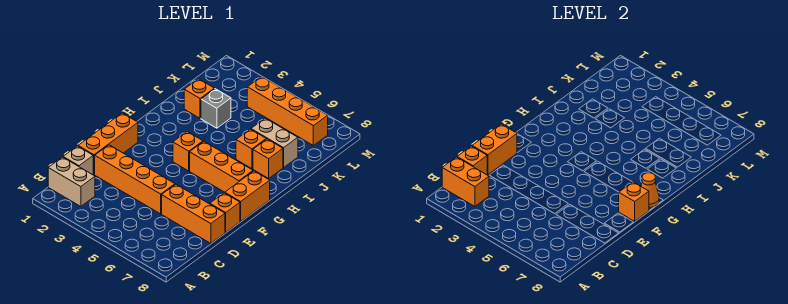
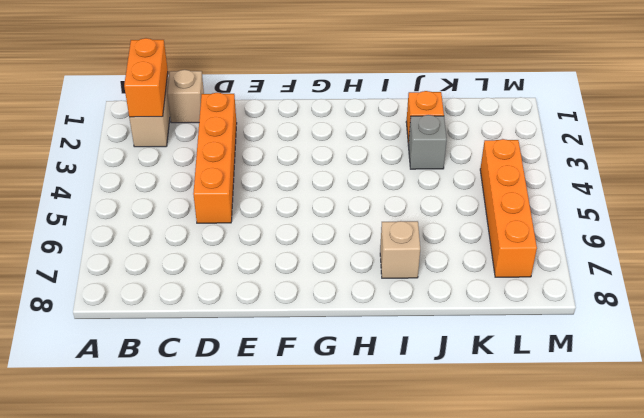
tan 1x1 brick [380,221,420,278] -> orange 1x1 brick [253,139,283,178]
none -> orange 1x3 brick [78,113,138,175]
none -> orange 1x3 brick [162,184,225,243]
none -> orange 1x1 brick [210,193,240,232]

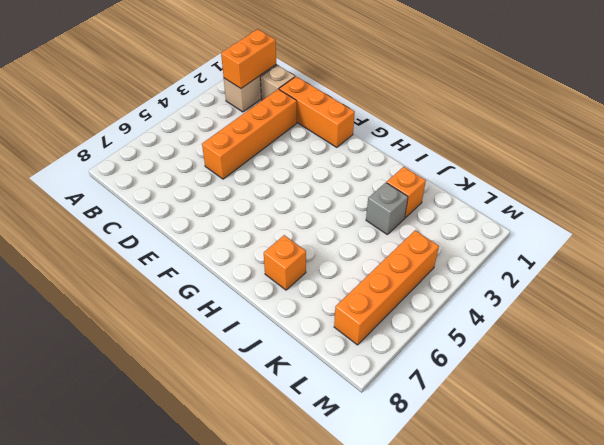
none -> orange 1x3 brick [162,184,225,243]
none -> orange 1x1 brick [210,193,240,232]
none -> orange 1x2 brick [225,171,270,221]

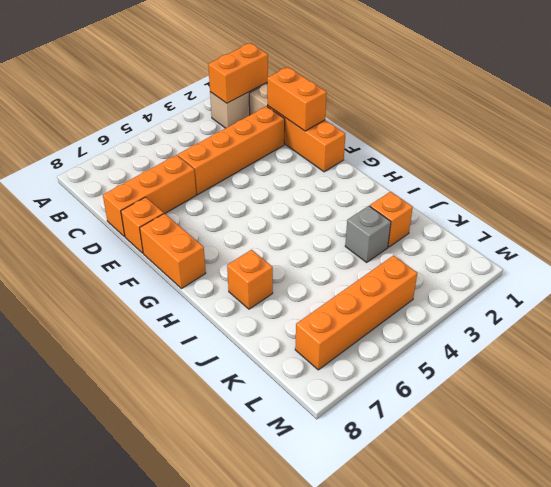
none -> orange 1x1 brick [173,132,203,171]
none -> orange 1x3 brick [190,142,253,192]
none -> orange 1x1 brick [236,129,266,169]

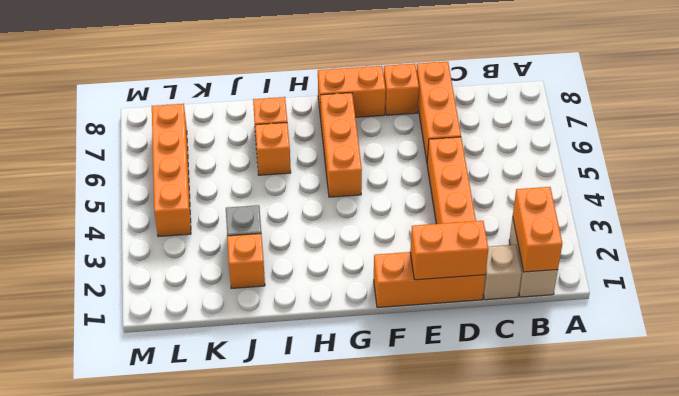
none -> orange 1x1 brick [173,132,203,171]
none -> tan 1x2 brick [251,118,298,167]
none -> orange 1x1 brick [457,146,487,175]

